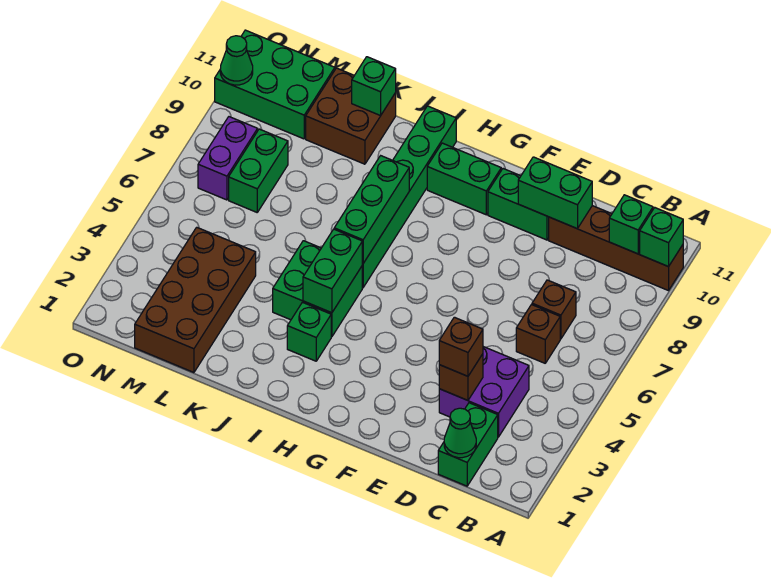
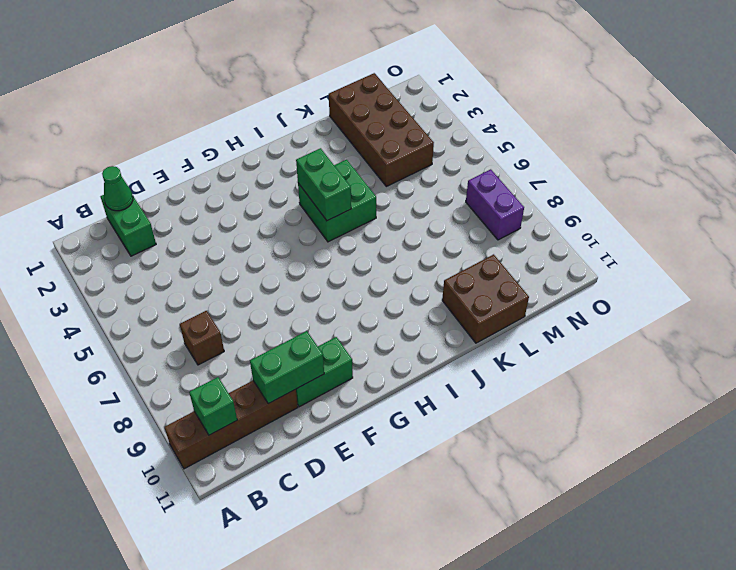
none -> purple 2x2 brick [439,347,529,437]
none -> brown 1x1 brick [516,305,560,363]
none -> green 1x2 brick [427,143,501,215]

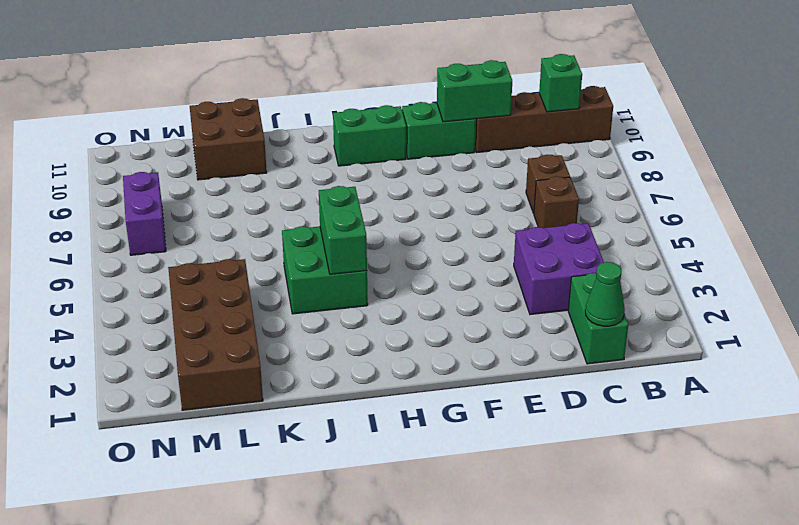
none -> green 1x1 brick [287,302,331,361]
none -> green 1x6 brick [362,106,456,288]
none -> green 1x2 brick [229,129,288,212]

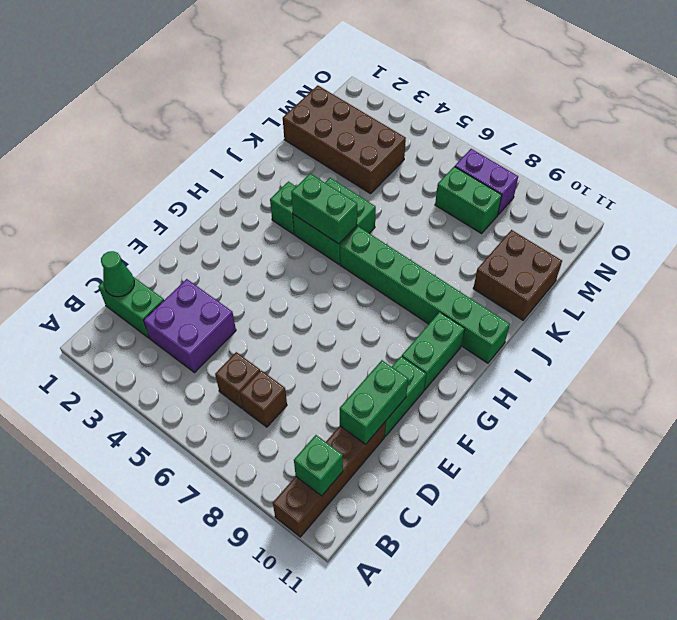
none -> green 2x3 brick [215,30,335,139]
none -> green 1x1 brick [640,208,683,267]
none -> brown 1x1 brick [439,354,483,400]

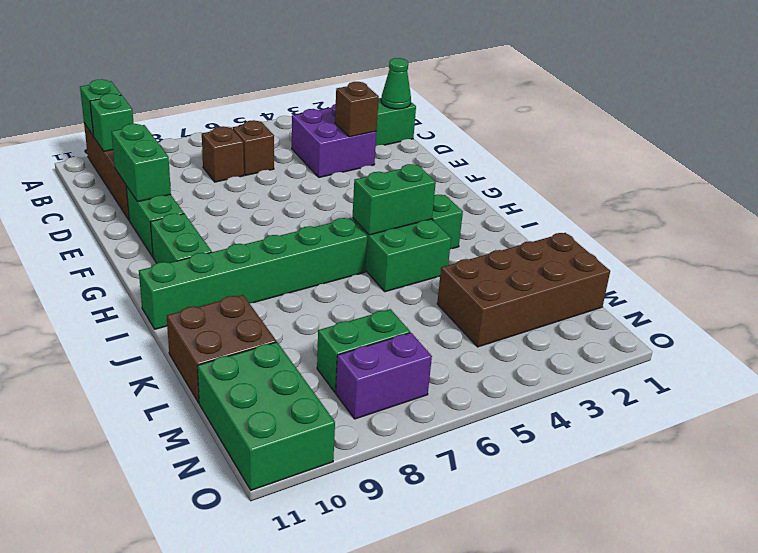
none -> green 1x3 brick [334,156,409,264]
none -> green 1x1 brick [352,57,396,116]
none -> green 1x1 cone [220,36,253,85]

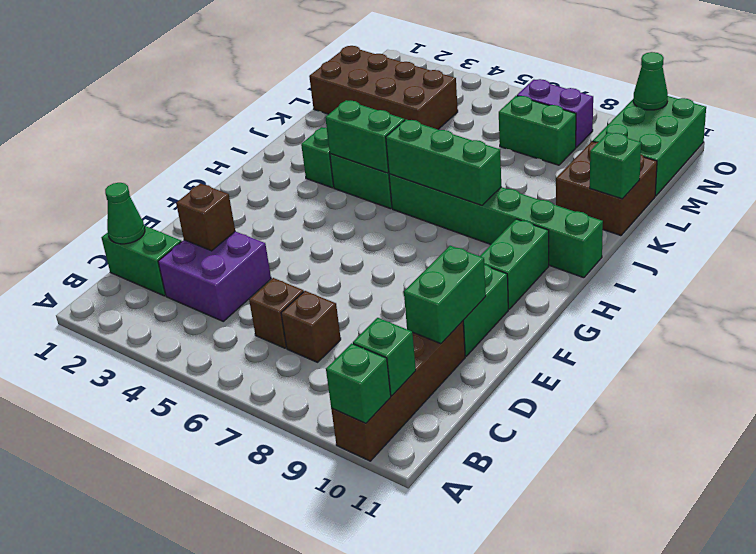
none -> brown 1x1 brick [439,317,483,376]

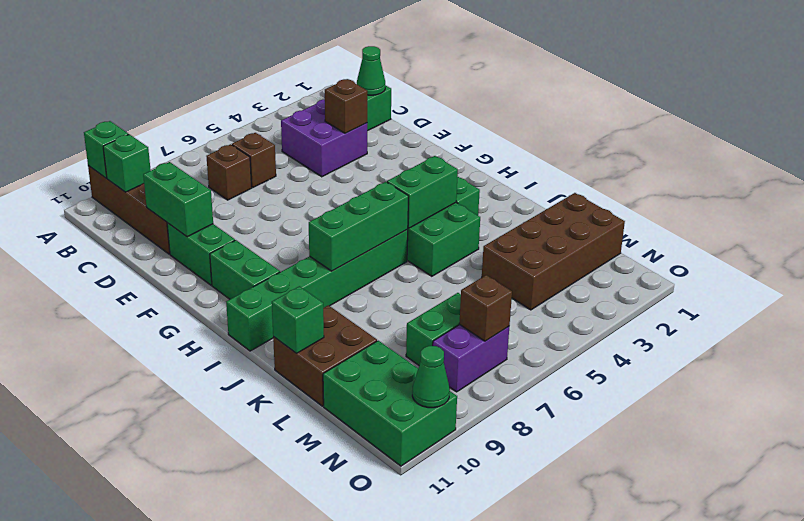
brown 1x1 brick [459,275,512,341] -> brown 1x1 brick moved to [439,317,483,376]

